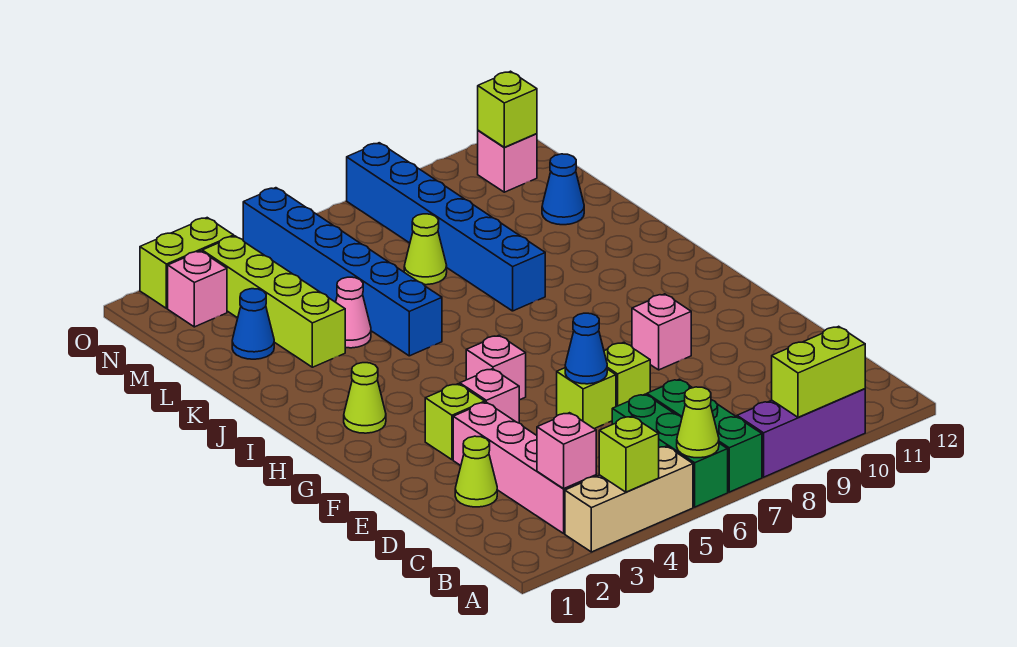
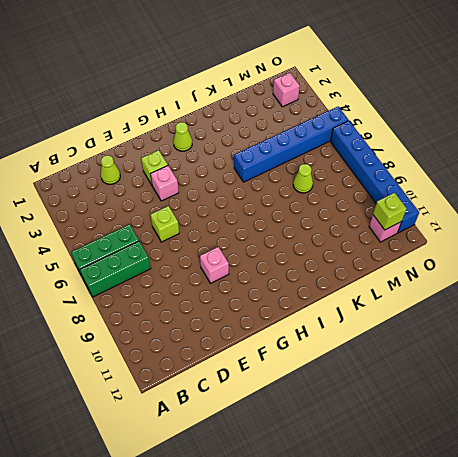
blue 1x6 brick [330,121,419,233] -> blue 1x6 brick turned to [347,143,545,311]
none -> tan 1x3 brick [565,446,693,552]
none -> purple 1x3 brick [737,389,865,477]
none -> pink 1x4 brick [453,402,596,533]

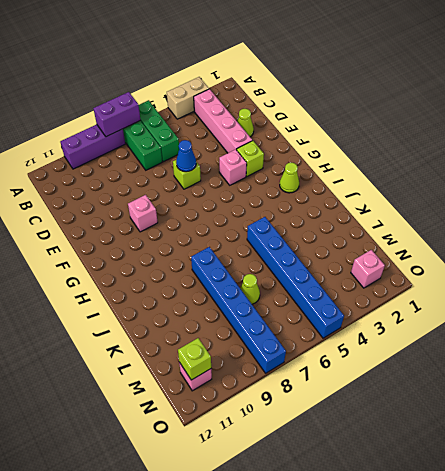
tan 1x2 brick [167,77,209,119] -> tan 1x3 brick [565,446,693,552]
purple 1x2 brick [93,92,141,137] -> none
none -> lime 1x1 brick [604,342,650,407]
none -> pink 1x1 brick [466,335,526,400]
none -> lime 1x4 brick [202,236,345,367]

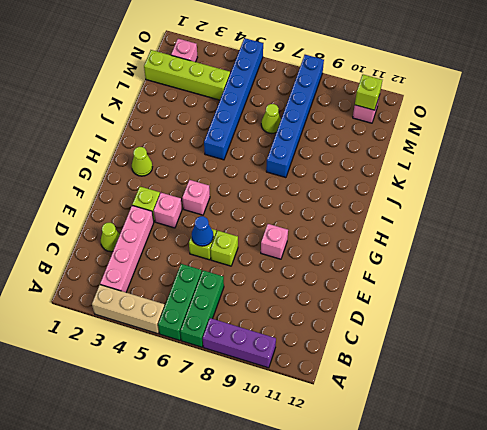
lime 1x4 brick [144,50,230,100] -> lime 1x4 brick turned to [202,236,345,367]
none -> pink 1x1 cone [336,277,371,348]
none -> blue 1x1 cone [232,289,274,359]
none -> blue 1x1 cone [542,154,584,225]

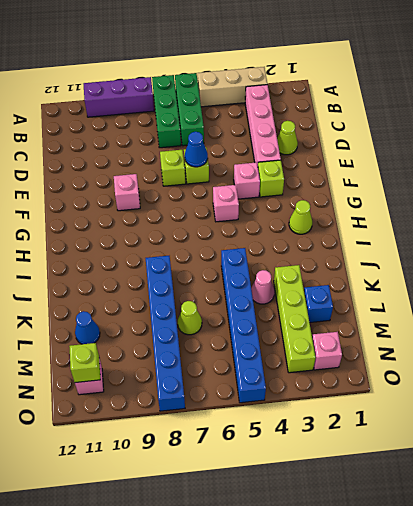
blue 1x1 brick [304,285,333,323] -> blue 1x1 cone [232,289,274,359]
none -> lime 1x2 brick [140,218,234,308]
none -> lime 1x1 brick [599,416,659,492]
none -> lime 1x1 cone [677,387,719,458]

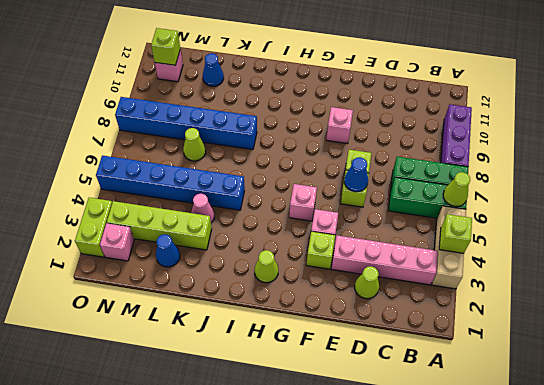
none -> lime 1x2 brick [772,326,865,418]
none -> pink 1x1 brick [537,413,596,489]

